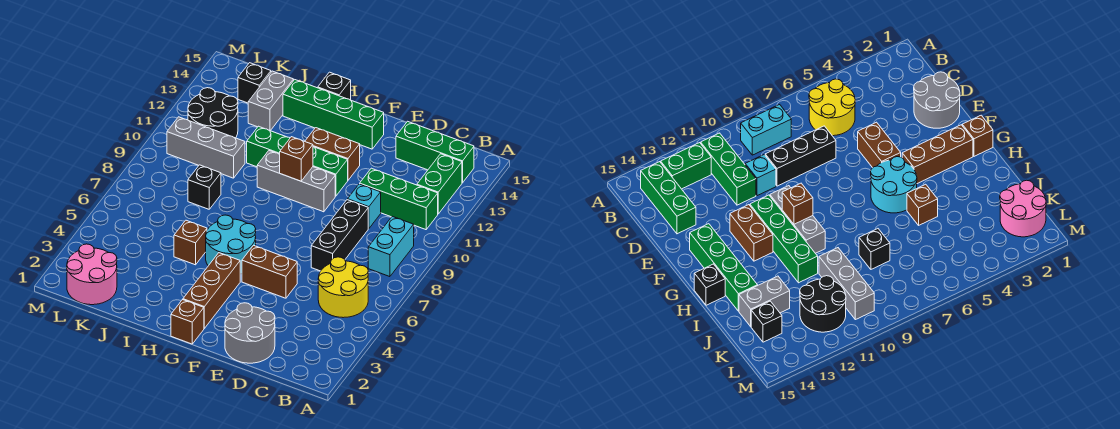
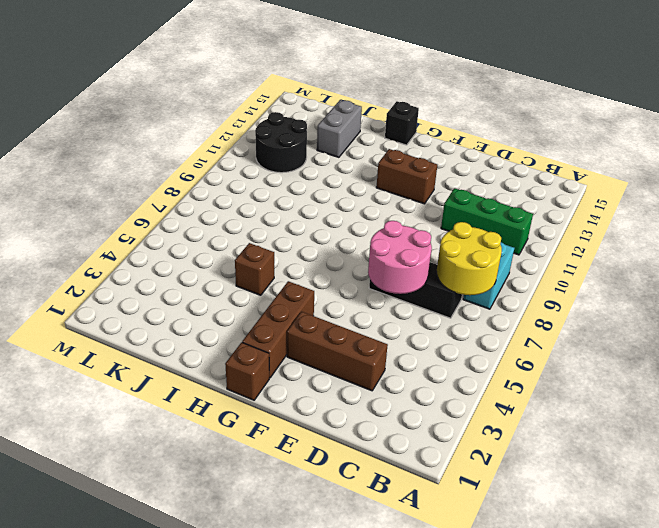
yellow 2x2 round brick [437,222,502,295] -> yellow 2x2 round brick moved to [318,257,368,318]
black 1x3 brick [369,262,462,318] -> black 1x3 brick turned to [311,200,368,271]
brown 1x3 brick [287,312,388,391] -> none
pink 2x2 round brick [368,221,432,294] -> pink 2x2 round brick moved to [67,244,117,305]
none -> green 1x2 brick [417,154,462,214]
none -> green 1x3 brick [396,121,474,183]
none -> grey 2x2 round brick [225,303,275,363]

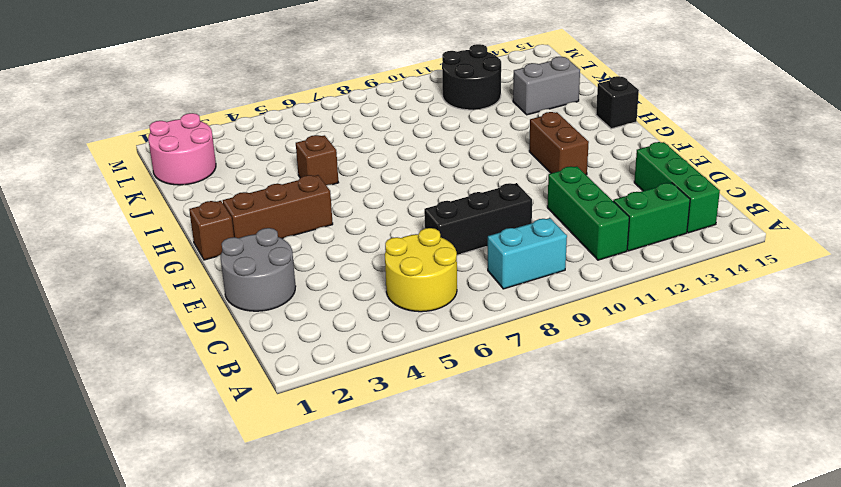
none -> cyan 1x1 brick [348,184,381,228]
none -> brown 1x2 brick [242,245,297,298]
none -> grey 1x3 brick [257,151,335,212]

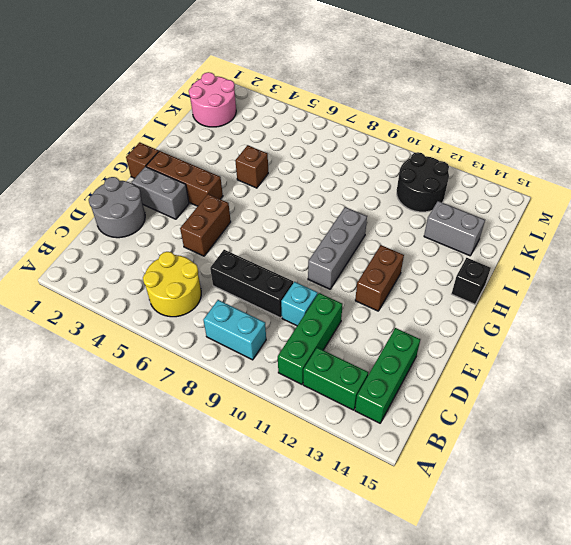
grey 1x2 brick [132,167,189,219] -> none
none -> green 1x4 brick [247,126,348,196]
none -> green 1x4 brick [283,80,384,149]
none -> cyan 2x2 round brick [206,215,256,274]

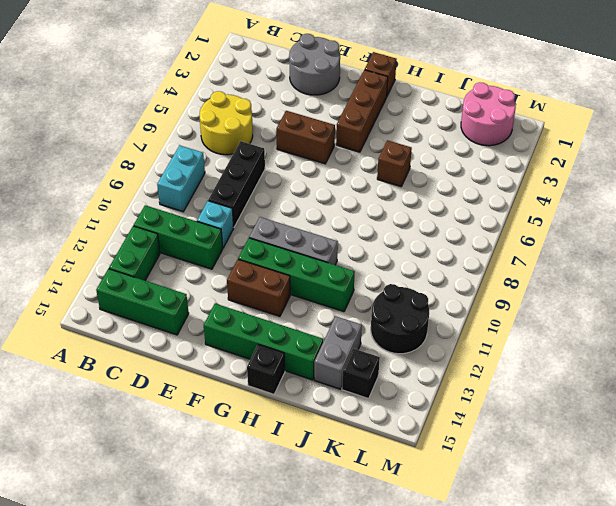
none -> cyan 2x2 round brick [206,215,256,274]
none -> black 1x1 brick [188,165,221,209]
none -> grey 1x3 brick [167,117,245,178]

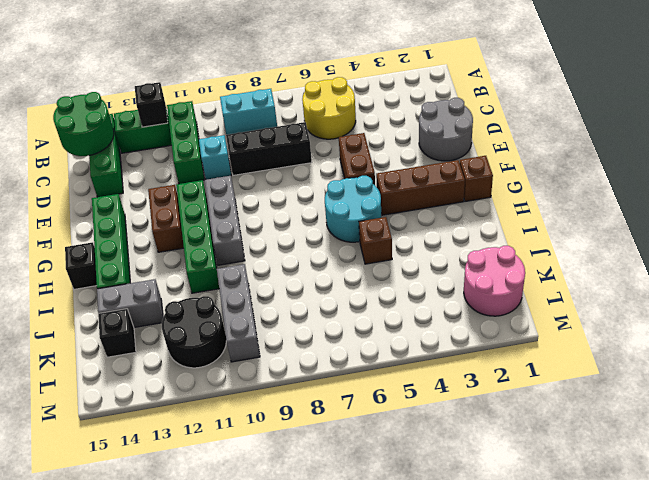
black 1x1 brick [135,82,168,127] -> black 1x1 brick moved to [188,165,221,209]
green 2x2 round brick [53,92,114,156] -> none
none -> brown 1x1 brick [279,137,313,181]

